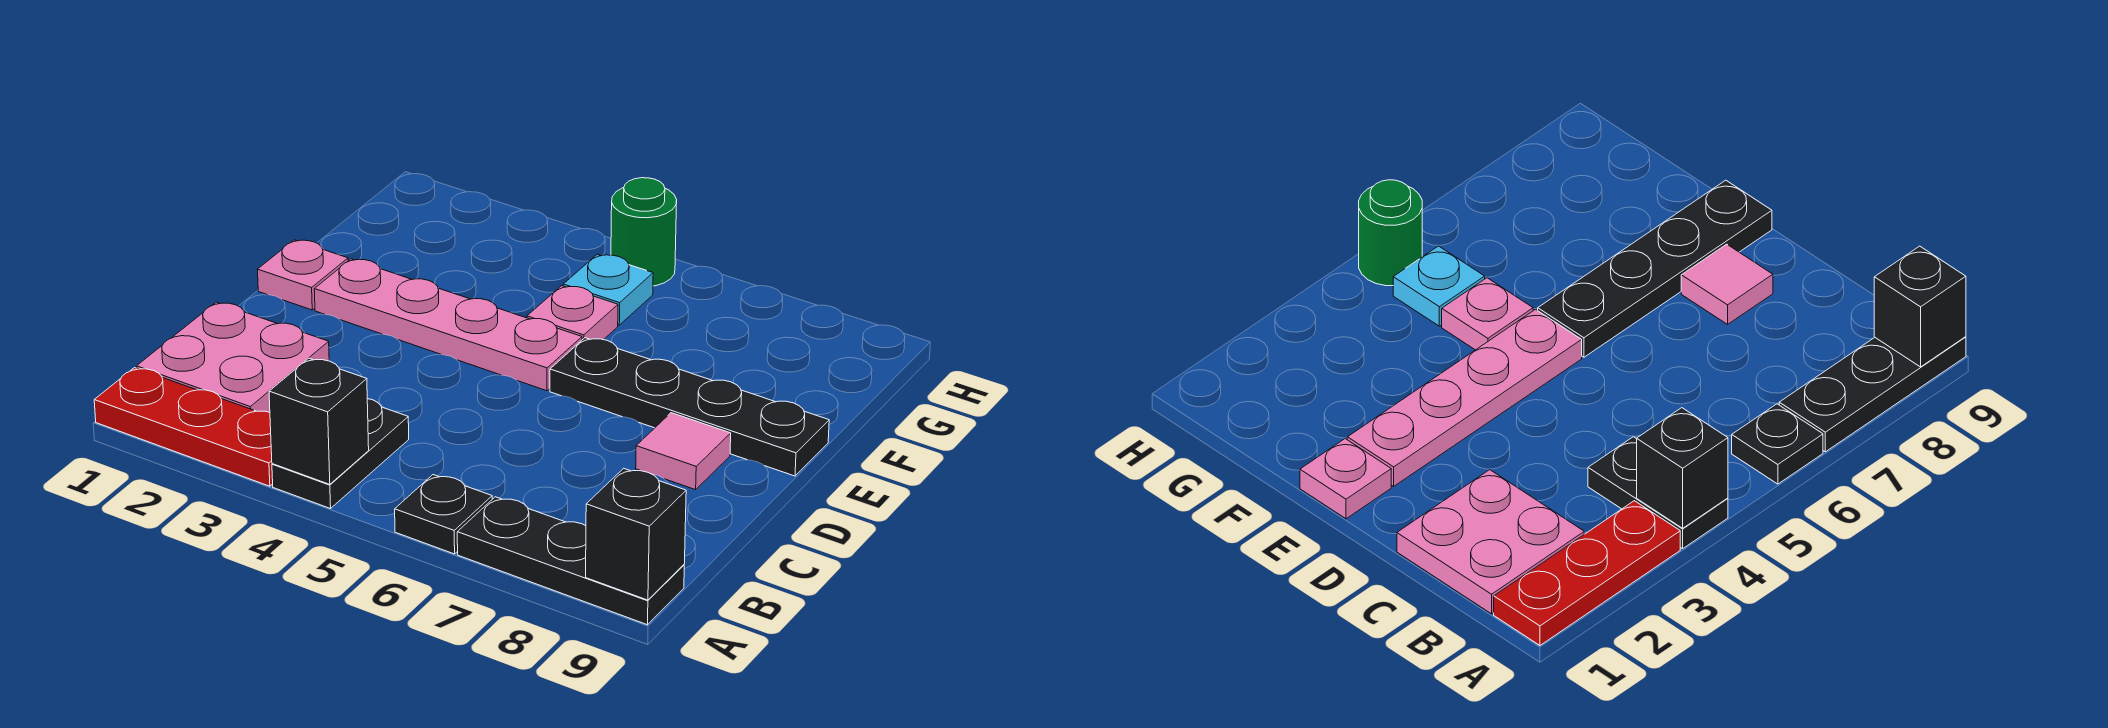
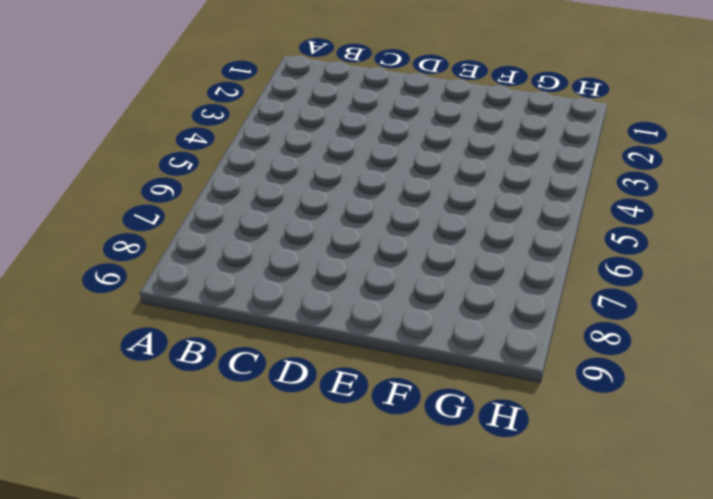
none -> red 1x3 plate [94,368,273,486]
none -> black 1x2 plate [272,399,409,509]
none -> black 1x1 plate [395,475,492,554]

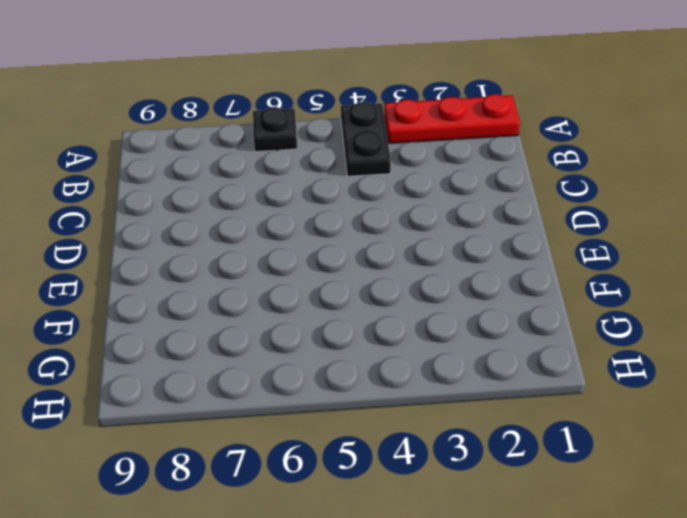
none -> black 1x3 plate [457,497,684,625]
none -> pink 2x2 plate [136,302,329,412]
none -> pink 1x1 tile [636,413,731,490]

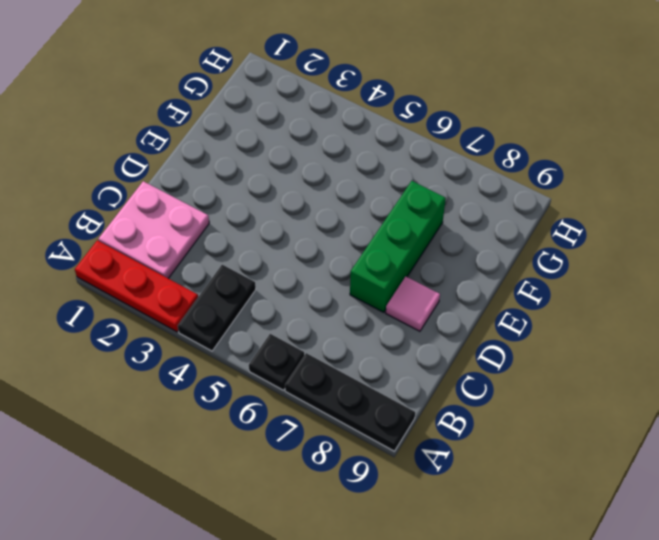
green 1x3 brick [350,181,446,312] -> black 1x4 plate [550,338,829,476]
none -> pink 1x1 plate [257,240,348,310]
none -> pink 1x4 plate [314,259,582,391]
none -> pink 1x1 plate [527,286,618,340]

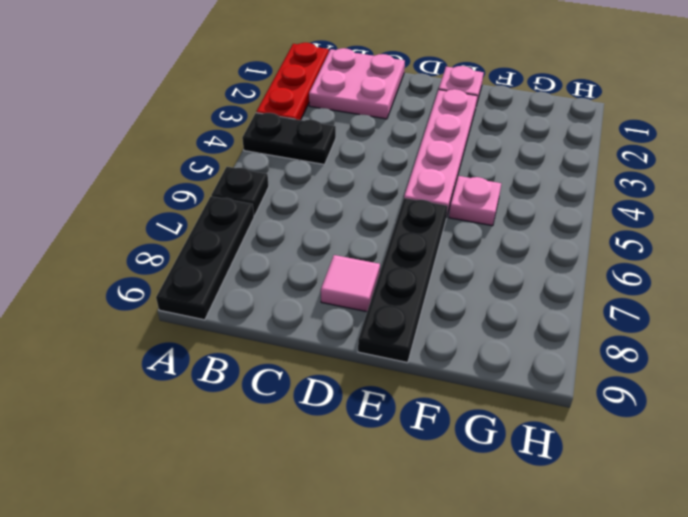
none -> cyan 1x1 plate [563,254,653,325]
none -> green 1x1 round brick [611,178,677,286]
none -> black 1x1 brick [269,358,369,484]

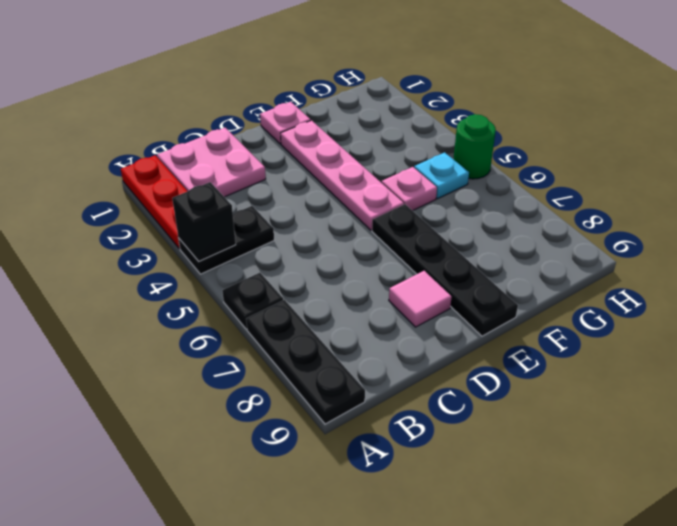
none -> black 1x1 brick [586,468,686,600]

